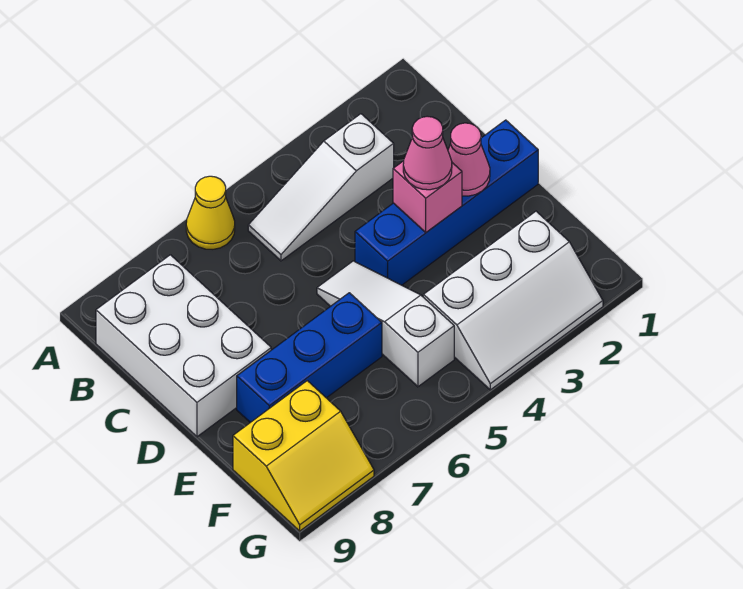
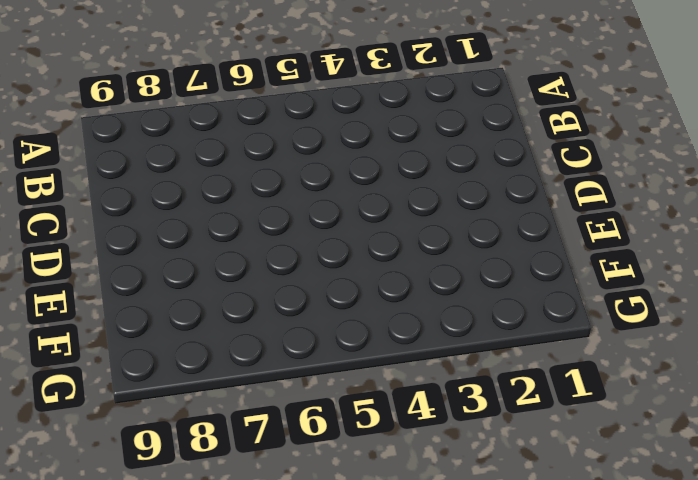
none -> yellow 1x1 cone [186,176,235,249]
none -> white 1x3 slope [248,114,394,261]

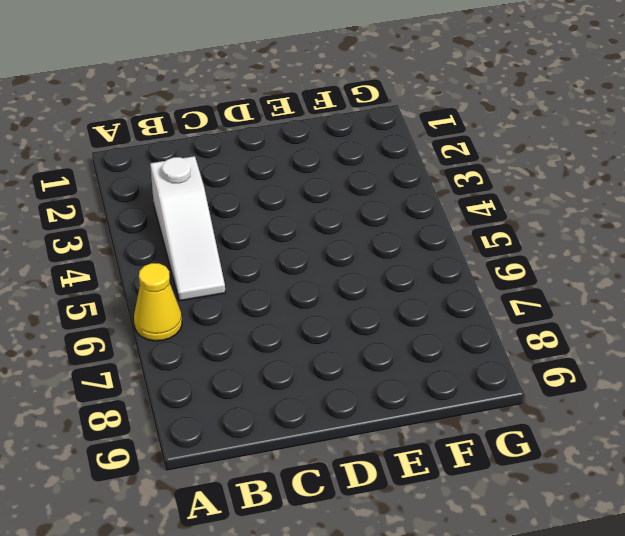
none -> white 2x3 brick [96,255,271,437]
none -> blue 1x4 brick [355,120,538,285]

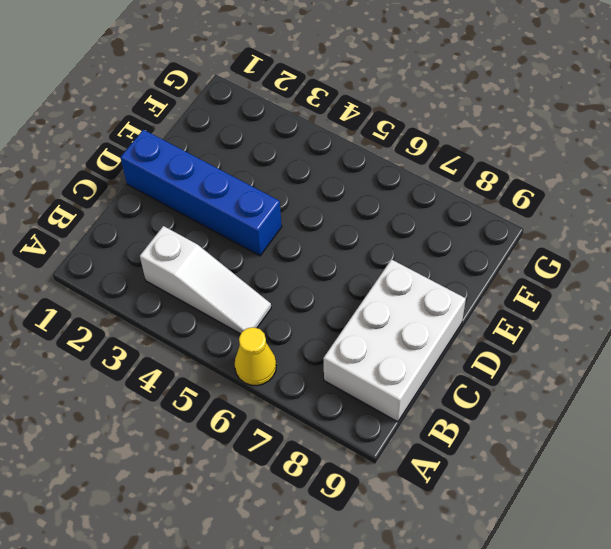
none -> white 1x3 slope [317,261,454,387]
none -> blue 1x3 brick [237,293,382,422]

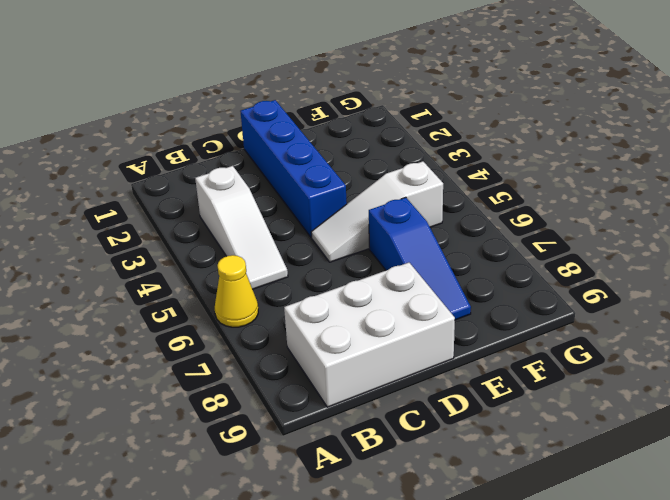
blue 1x3 slope [369,197,471,320] -> blue 1x3 brick [237,293,382,422]
none -> white 2x3 slope [423,211,603,390]
none -> yellow 2x2 slope [233,381,374,531]

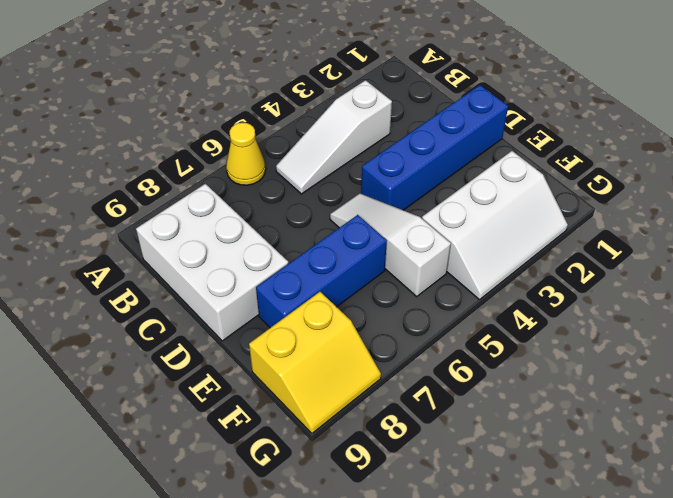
none -> pink 1x1 cone [448,123,490,196]
none -> pink 1x1 brick [393,161,462,232]

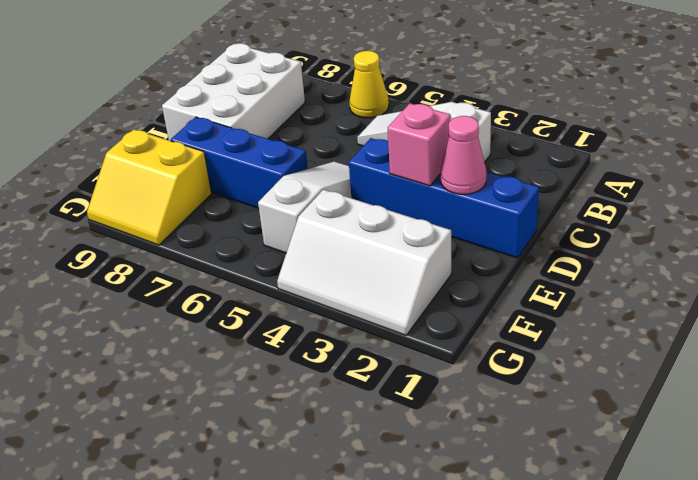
none -> pink 1x1 cone [403,116,452,190]

